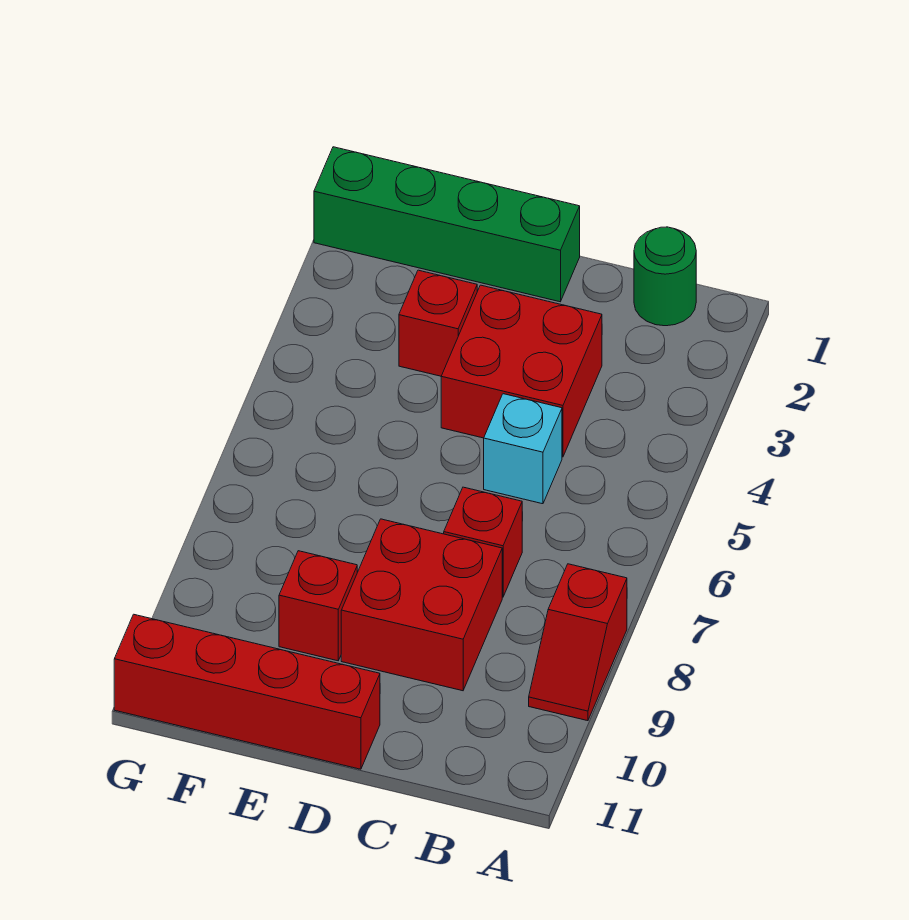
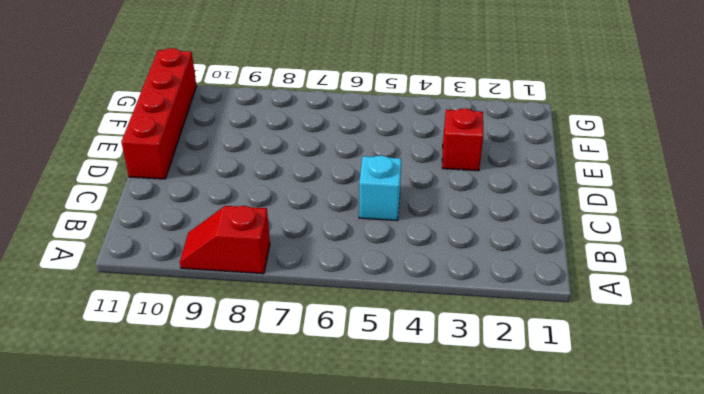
none -> green 1x1 round brick [634,227,696,326]
none -> red 2x2 brick [441,285,602,457]

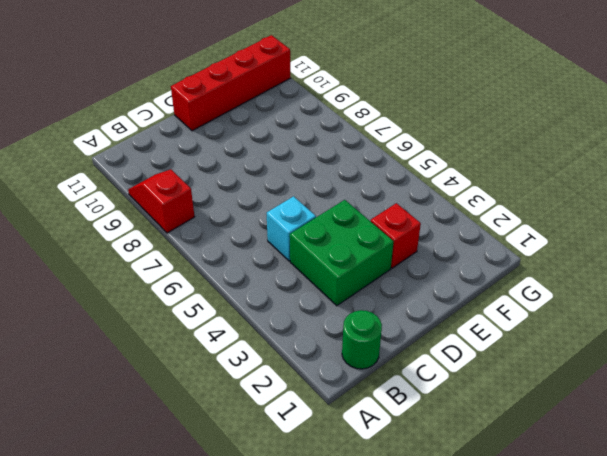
green 2x2 brick [290,200,394,306] -> red 2x2 brick [441,285,602,457]
none -> red 1x1 brick [444,487,522,597]
none -> red 2x2 brick [341,519,502,691]

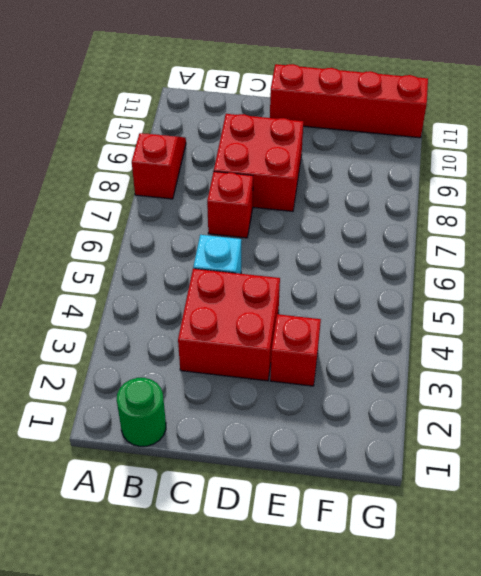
none -> green 1x4 brick [314,147,580,302]
none -> red 1x1 brick [279,551,357,661]

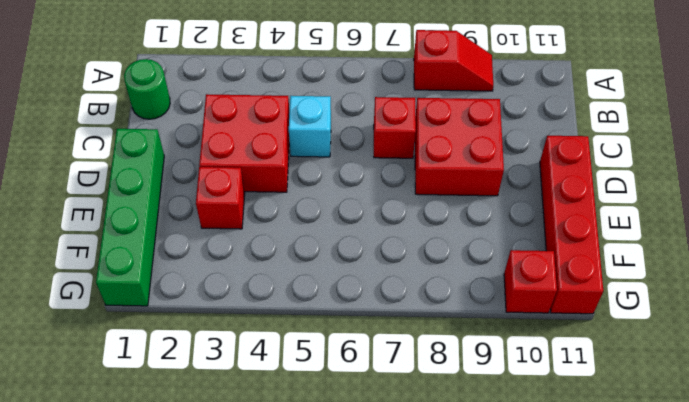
red 1x1 brick [504,250,557,313] -> red 1x1 brick moved to [279,551,357,661]

